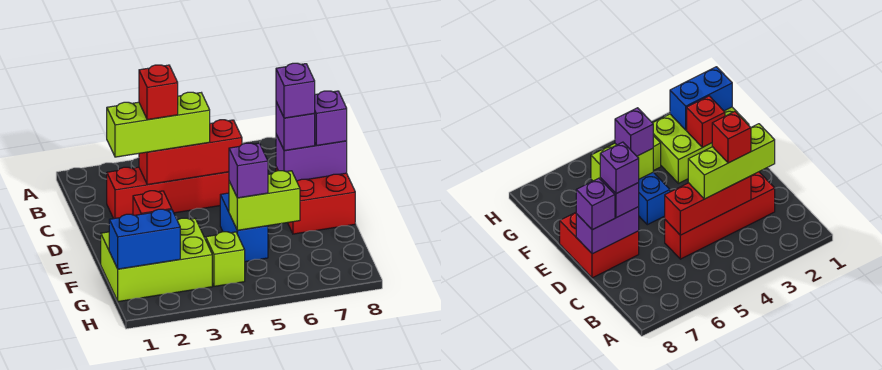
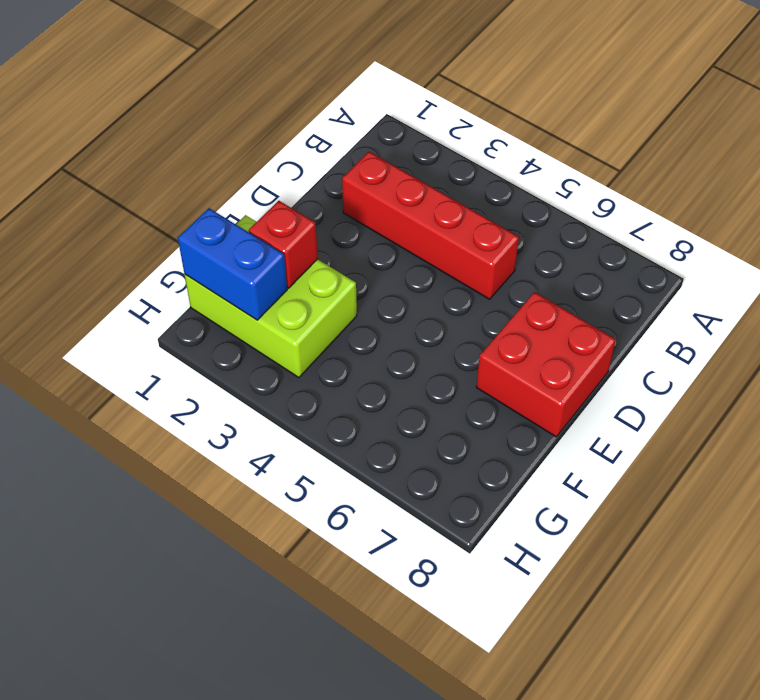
none -> blue 1x2 brick [220,193,268,262]
none -> lime 1x1 brick [206,232,245,286]
none -> red 1x3 brick [139,120,242,185]

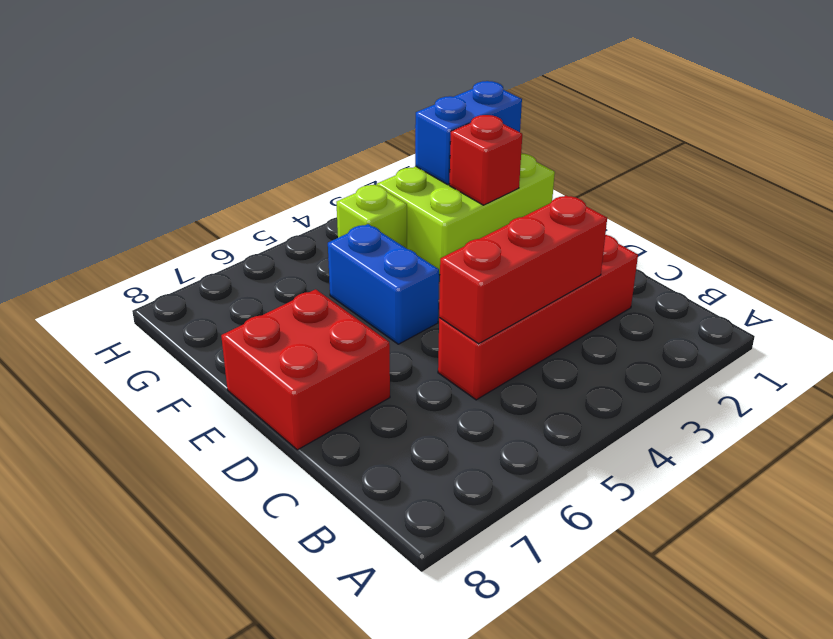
none -> purple 1x2 brick [276,135,347,181]
none -> lime 1x2 brick [229,171,300,230]
none -> lime 1x3 brick [107,92,210,157]

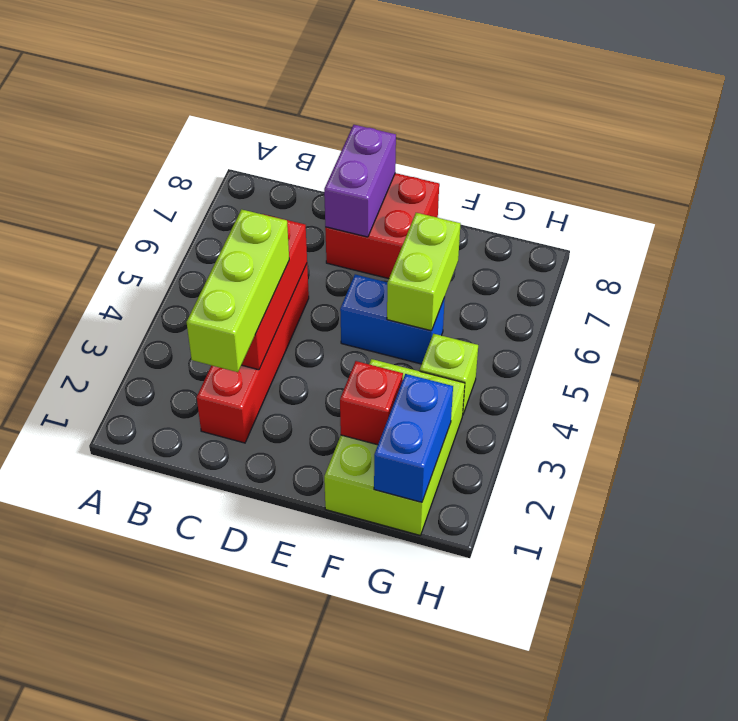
none -> purple 1x1 brick [276,102,315,151]
none -> purple 1x1 brick [314,91,347,145]
none -> purple 1x1 brick [229,143,268,198]

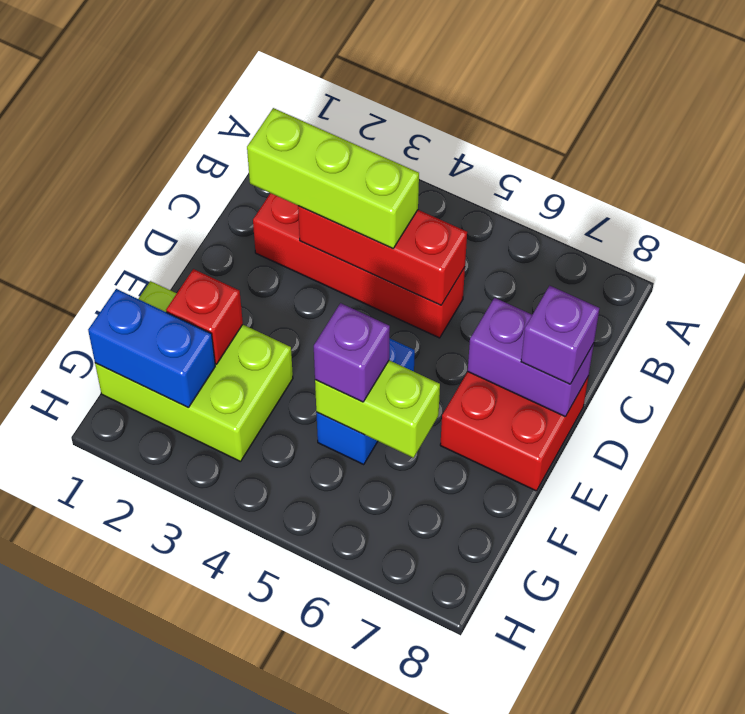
none -> lime 1x1 brick [206,232,245,286]
none -> purple 1x1 brick [276,102,315,151]
none -> red 1x1 brick [139,65,178,120]

